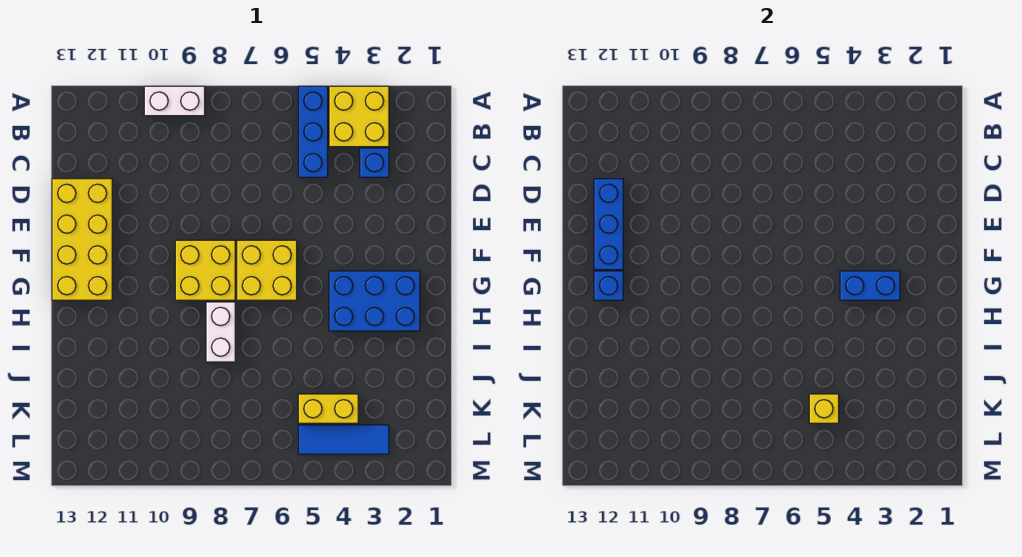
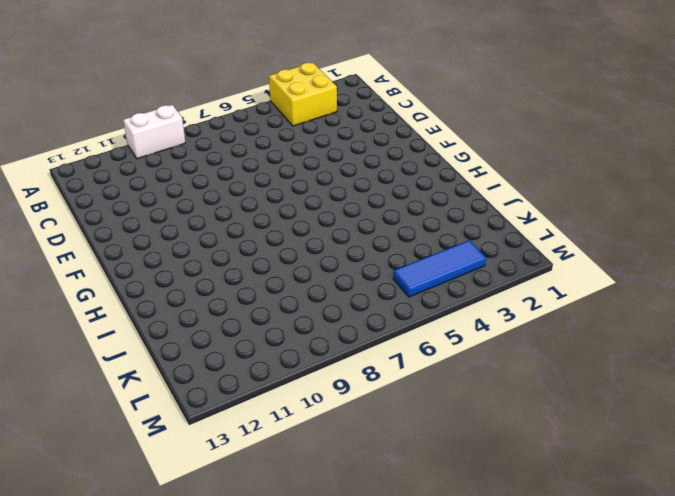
none -> blue 1x3 brick [298,86,328,177]
none -> blue 1x1 brick [360,148,389,177]
none -> yellow 2x4 brick [52,179,112,300]

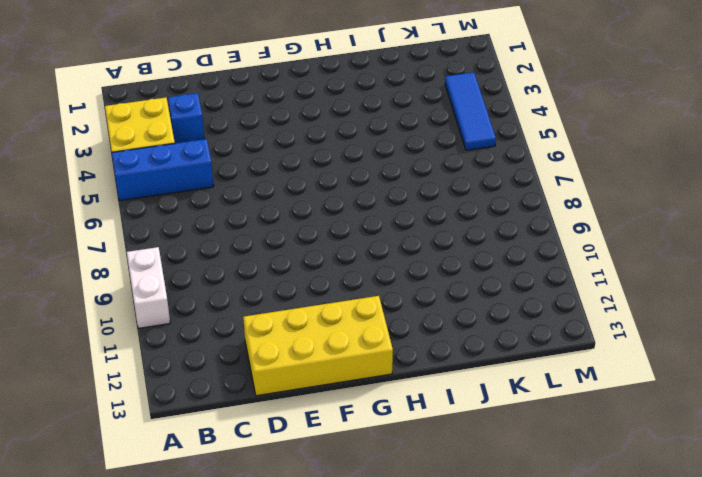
none -> yellow 2x2 brick [237,240,297,300]
none -> yellow 2x2 brick [175,240,235,300]
none -> blue 2x3 brick [329,271,420,331]

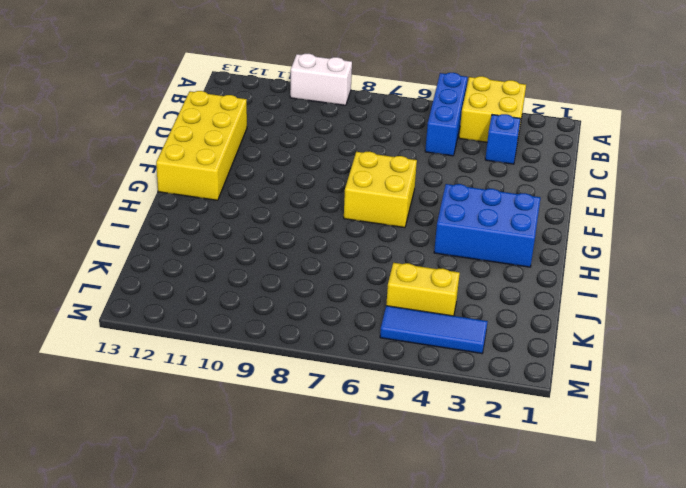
none -> yellow 2x2 brick [175,240,235,300]
none -> white 1x2 brick [206,302,235,362]
none -> blue 1x3 brick [594,179,623,270]

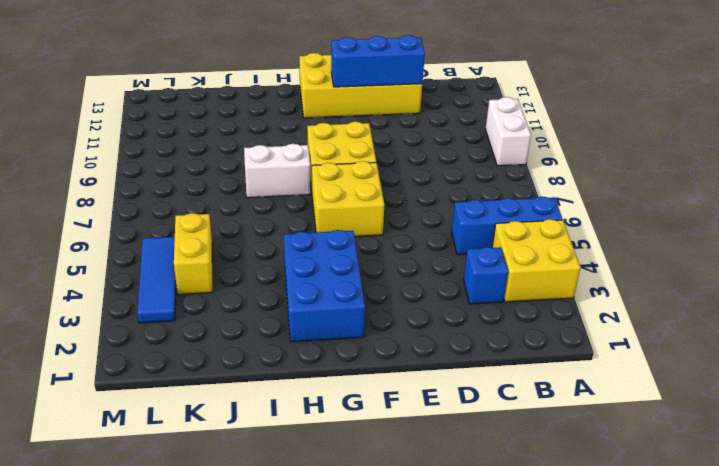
none -> blue 1x2 brick [840,271,900,300]
none -> blue 1x1 brick [594,271,623,300]
none -> yellow 1x1 brick [809,394,839,423]

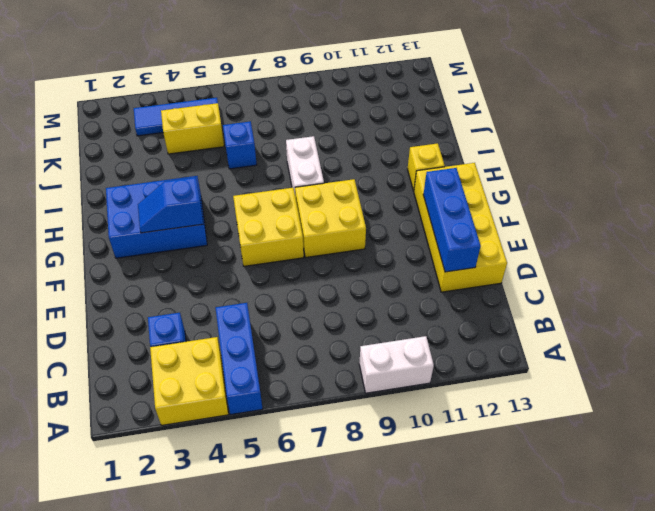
blue 1x2 slope [138,177,203,233] -> blue 1x2 brick [840,271,900,300]
yellow 1x1 brick [407,143,445,191] -> yellow 1x1 brick moved to [809,394,839,423]
blue 1x1 brick [223,121,257,169] -> blue 1x1 brick moved to [594,271,623,300]

